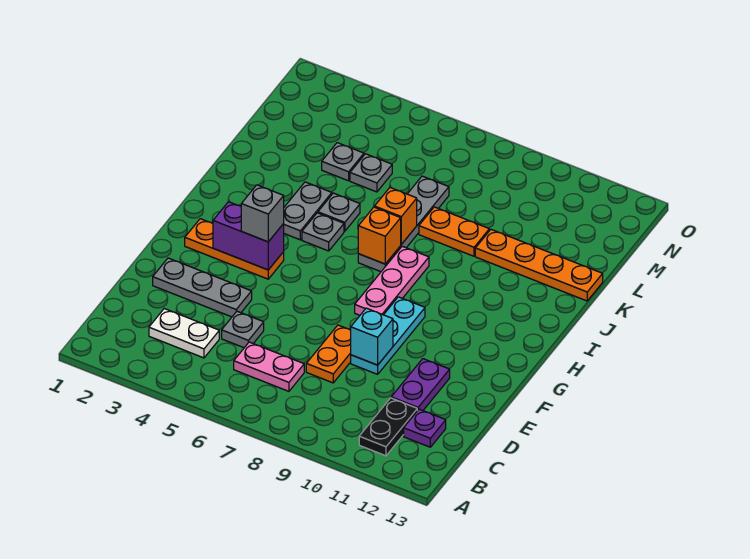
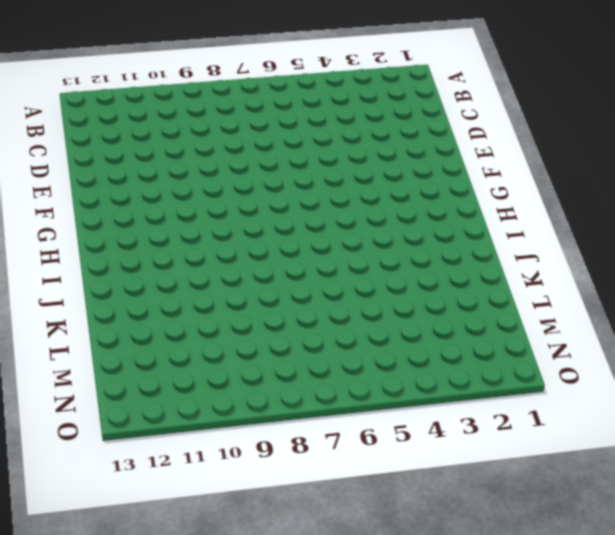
none -> black 1x2 plate [359,398,417,456]
none -> white 1x2 plate [149,309,219,358]
none -> pink 1x2 plate [234,342,304,391]

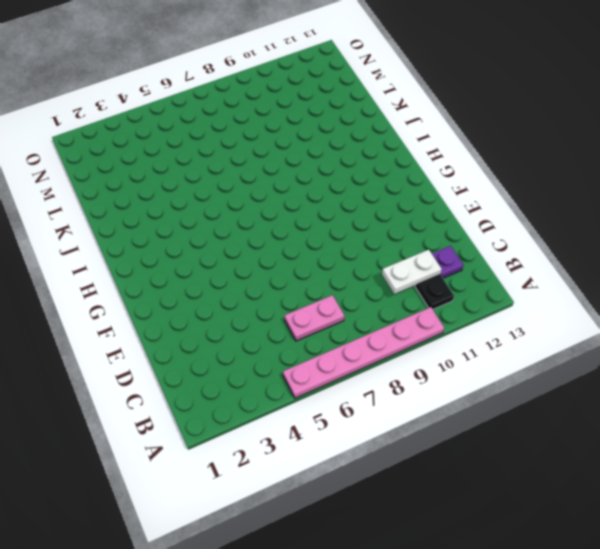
pink 1x6 plate [283,307,444,398] -> none
white 1x2 plate [382,250,442,294] -> white 1x2 plate moved to [149,309,219,358]
none -> grey 1x1 plate [222,311,264,348]
none -> orange 1x2 plate [306,325,351,383]
none -> purple 1x2 plate [391,359,450,411]

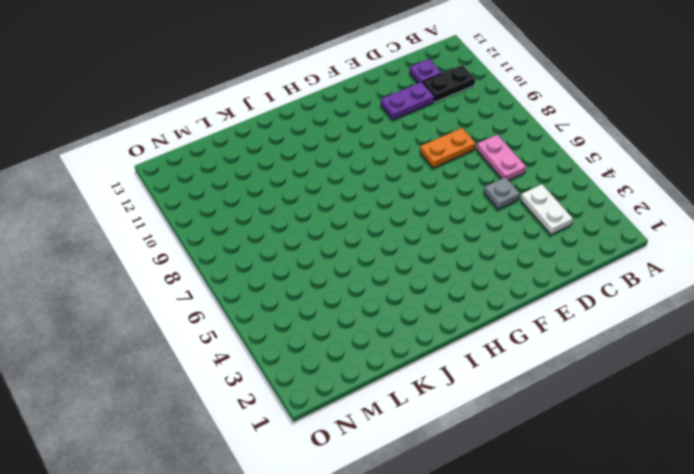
none -> grey 1x3 plate [153,258,252,317]
none -> cyan 1x3 plate [351,297,425,374]
none -> orange 1x3 plate [185,219,284,279]

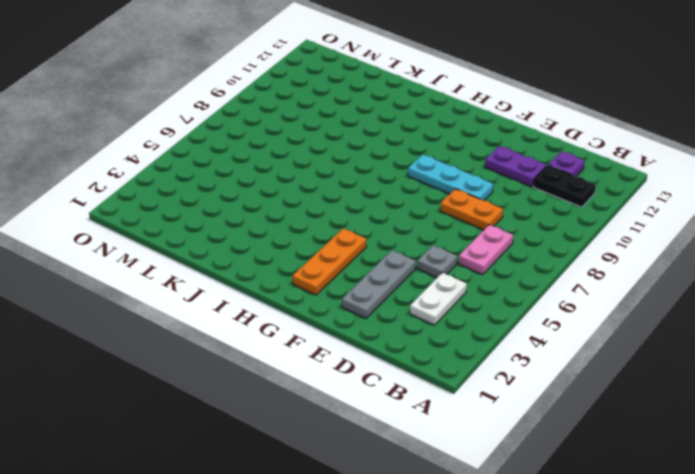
none -> pink 1x3 plate [355,246,429,315]
none -> grey 1x2 plate [283,182,332,240]
none -> grey 1x1 plate [302,213,344,251]

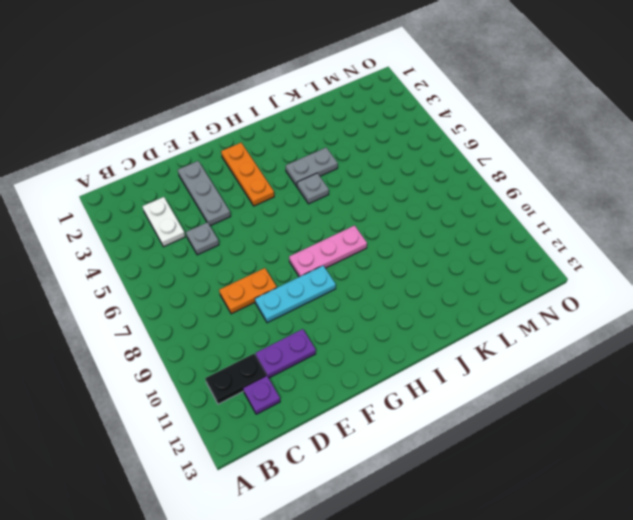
none -> pink 1x2 plate [234,342,304,391]
none -> grey 1x4 plate [358,176,449,272]
none -> grey 1x1 plate [318,193,360,231]

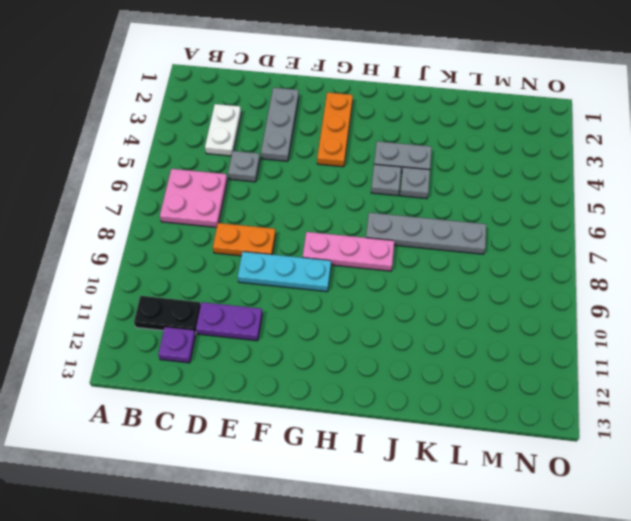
pink 2x2 plate [160,169,227,227] -> pink 1x2 plate [234,342,304,391]
none -> orange 1x2 plate [419,207,489,256]
none -> orange 1x4 plate [475,230,603,301]
none -> grey 1x1 plate [322,143,364,181]

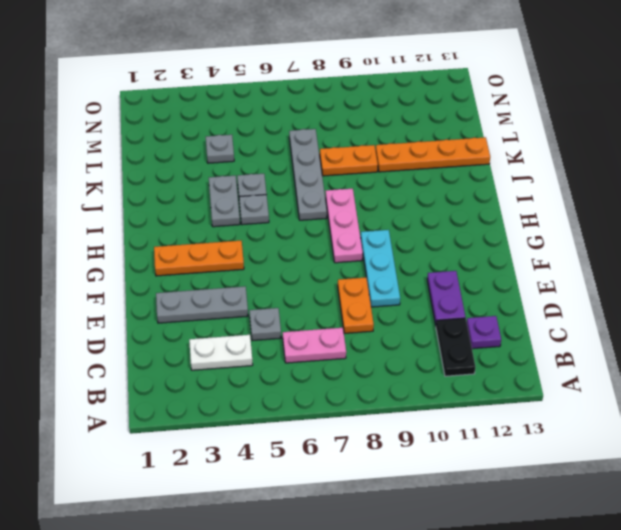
none -> grey 1x1 plate [350,154,392,192]
none -> cyan 1x1 brick [351,308,393,365]
none -> purple 1x2 brick [213,202,284,270]

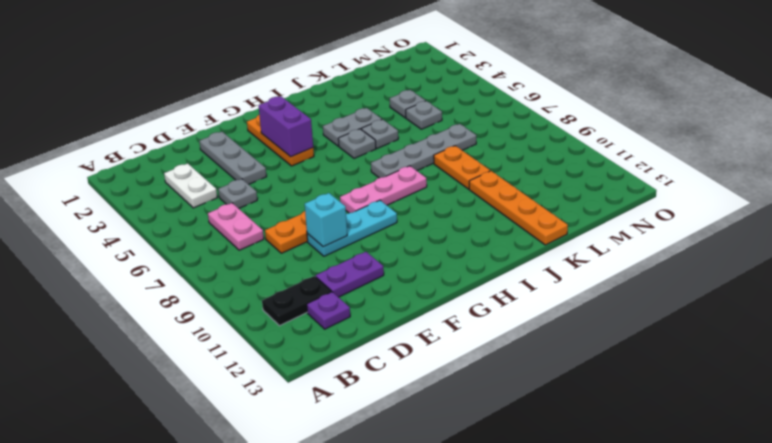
none -> orange 1x1 brick [358,207,401,264]
none -> orange 1x1 brick [375,188,417,244]
none -> grey 1x1 brick [241,185,284,242]

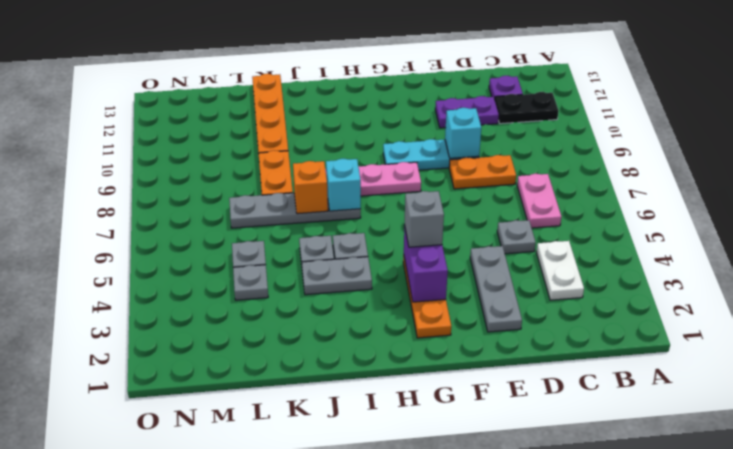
cyan 1x1 brick [326,159,361,211] -> orange 1x1 brick [358,207,401,264]

